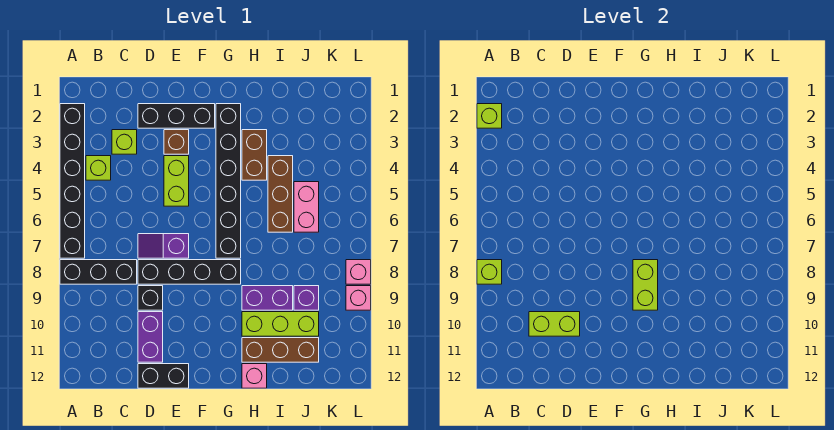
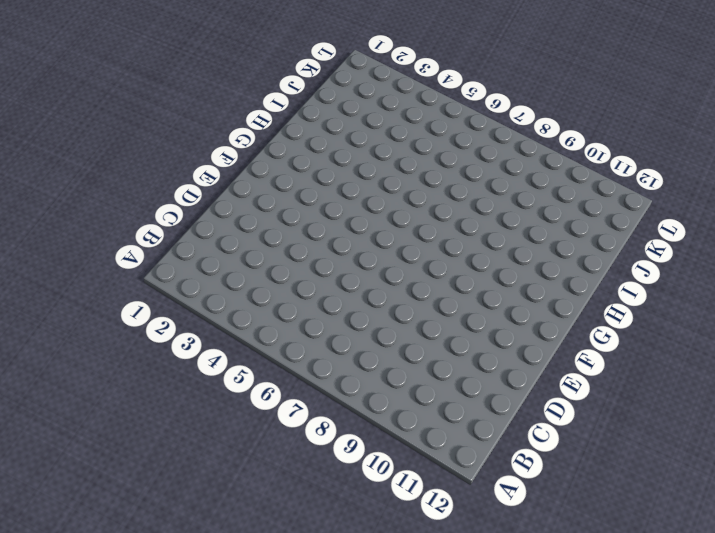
none -> black 1x6 brick [60,104,85,258]
none -> black 1x3 brick [60,260,137,284]
none -> lime 1x1 brick [86,156,111,180]

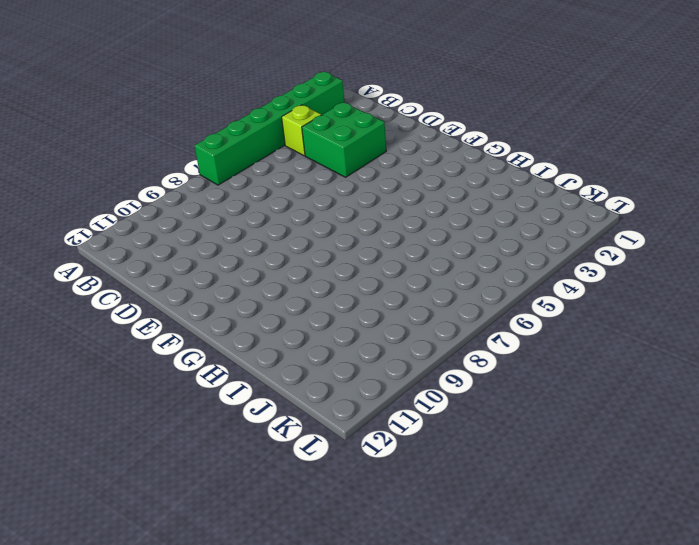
green 1x6 brick [195,72,344,185] -> black 1x6 brick [60,104,85,258]
green 2x2 brick [302,102,386,177] -> lime 1x1 brick [112,130,137,154]
none -> black 1x3 brick [60,260,137,284]
none -> black 1x3 brick [138,104,215,128]
none -> purple 1x2 slope [138,234,189,258]

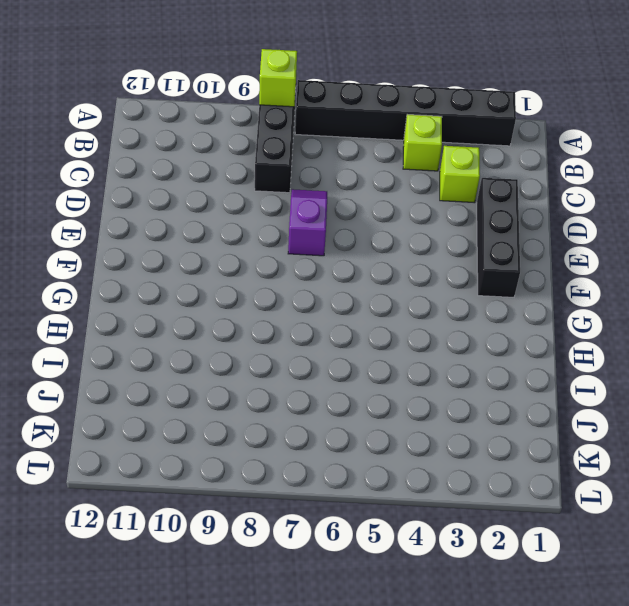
none -> black 1x4 brick [138,260,241,284]
none -> black 1x1 brick [138,286,163,310]
none -> purple 1x2 brick [138,312,163,362]

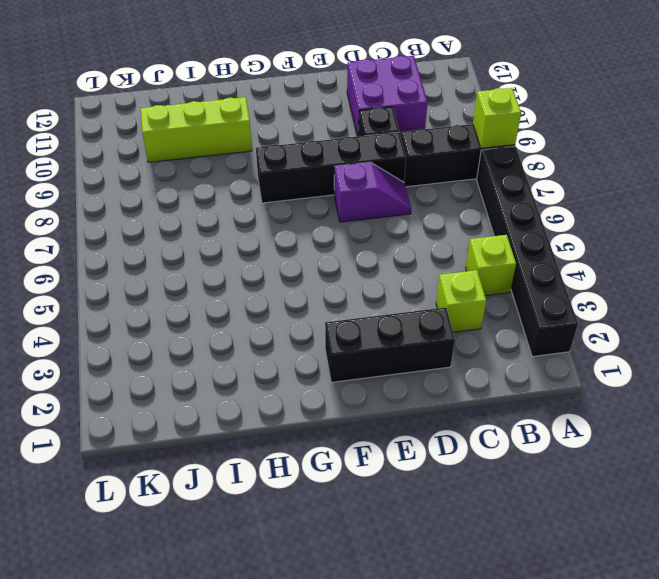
purple 2x2 brick [347,56,428,137] -> purple 1x2 brick [138,312,163,362]
none -> black 1x2 brick [138,364,189,388]
none -> brown 1x1 brick [164,130,189,154]
none -> lime 1x2 brick [164,156,189,206]

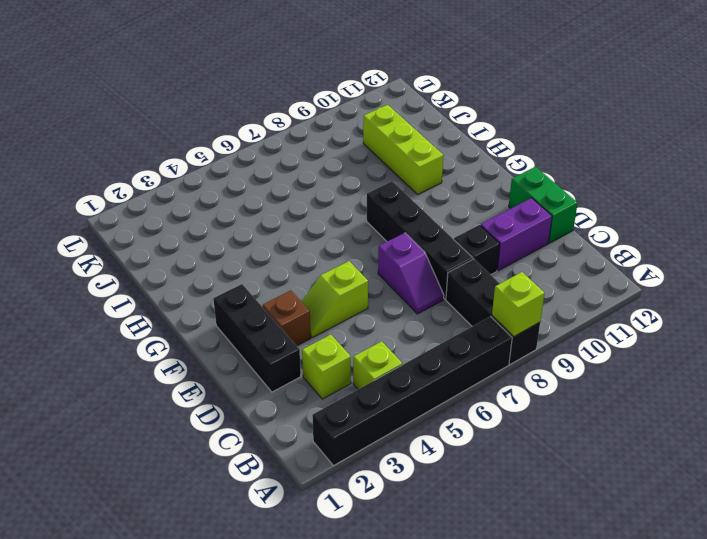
green 1x2 brick [509,167,578,243] -> black 1x2 brick [138,364,189,388]
lime 1x2 slope [301,261,368,338] -> lime 1x2 brick [164,156,189,206]
none -> black 1x6 brick [216,104,241,258]
none -> brown 1x2 brick [242,130,267,180]
none -> purple 1x2 brick [242,286,293,310]

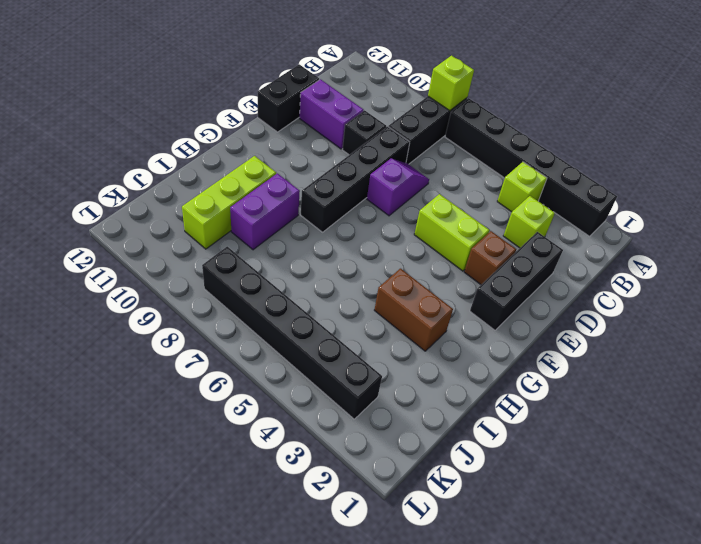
black 1x6 brick [202,247,382,419] -> black 1x6 brick moved to [216,104,241,258]
none -> brown 1x3 brick [242,338,319,362]
none -> pink 1x1 brick [242,364,267,388]
none -> brown 1x3 brick [268,156,293,232]

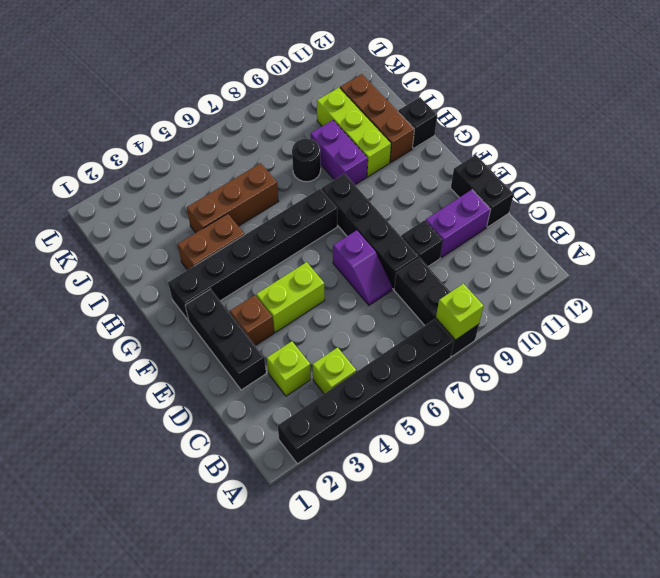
black 1x1 brick [398,97,437,148] -> pink 1x1 brick [242,364,267,388]
black 1x1 round brick [292,139,321,182] -> none
none -> pink 1x2 brick [294,182,319,232]
none -> purple 1x1 brick [294,286,319,310]
none -> pink 1x1 brick [346,260,371,284]

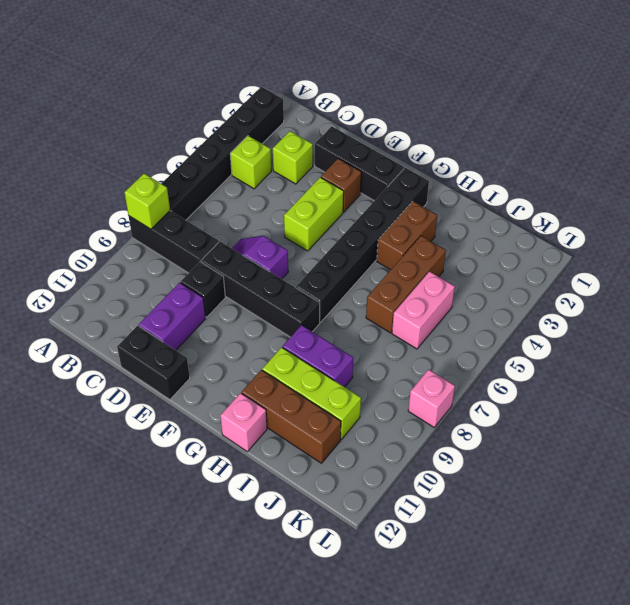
none -> purple 1x1 brick [294,286,319,310]
none -> pink 1x1 brick [346,286,371,310]
none -> lime 1x1 brick [477,104,502,128]

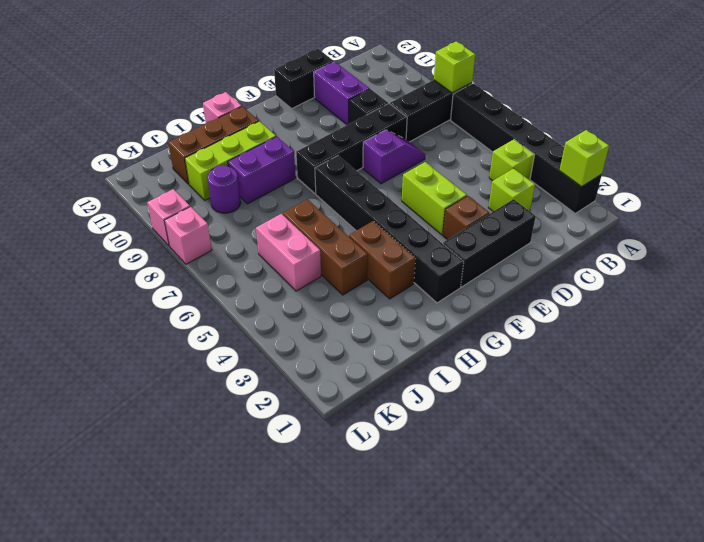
purple 1x1 round brick [207,165,241,213] -> purple 1x1 brick [294,286,319,310]
none -> lime 1x2 brick [529,312,580,336]
none -> lime 1x2 brick [633,260,658,310]

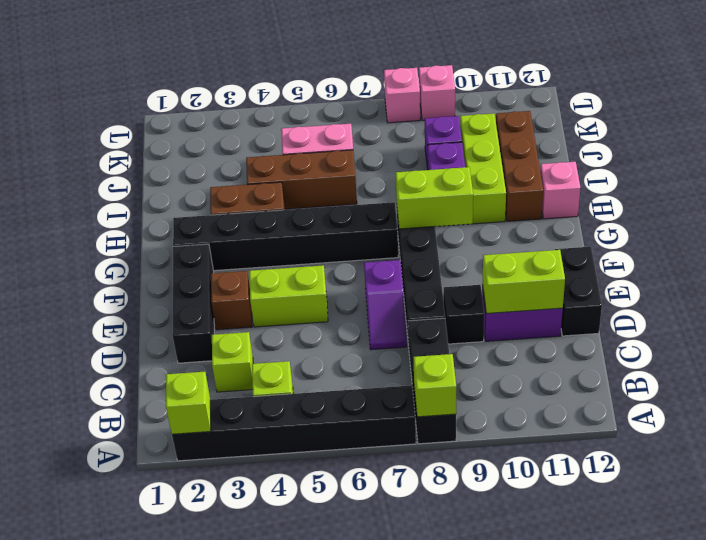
lime 1x2 brick [482,250,565,313] -> lime 1x2 brick turned to [529,312,580,336]

